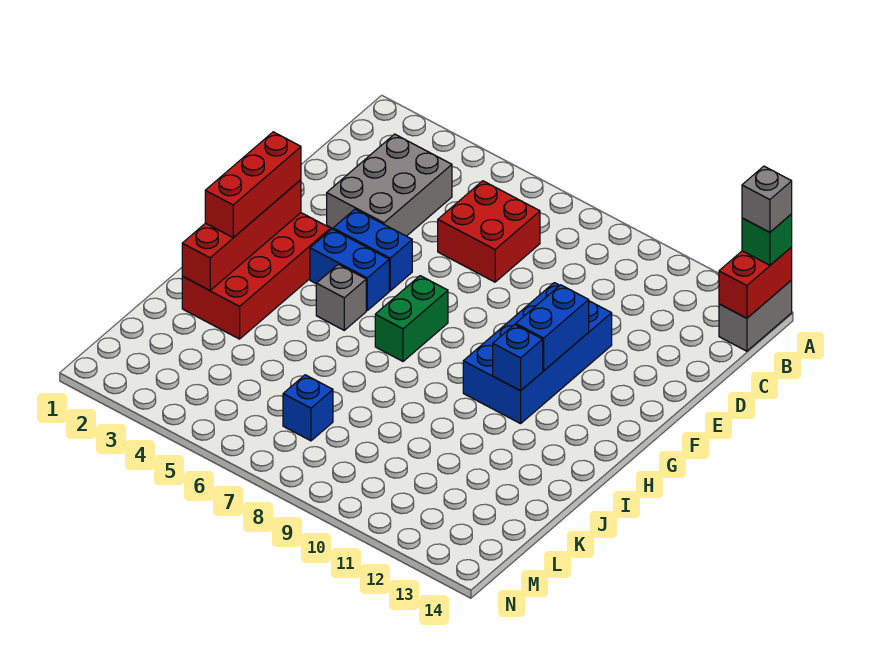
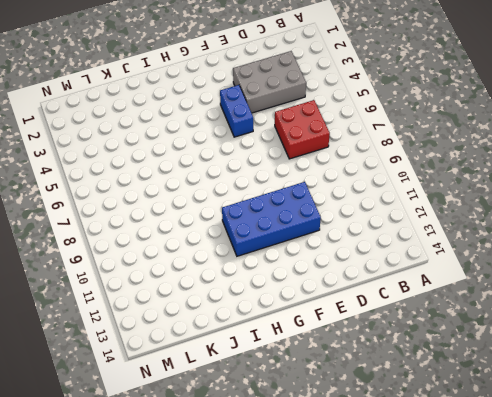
none -> grey 1x2 brick [719,280,792,351]
none -> red 2x4 brick [182,213,331,339]
none -> blue 1x2 brick [310,229,389,310]

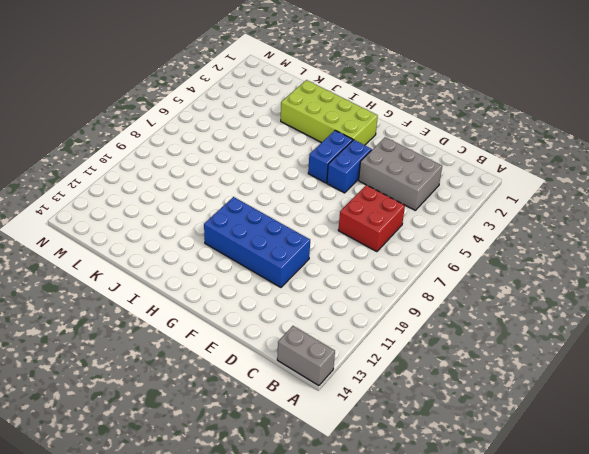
lime 2x4 brick [281,80,378,145] -> red 2x4 brick [182,213,331,339]
none -> green 1x2 brick [375,276,448,361]
none -> grey 1x1 brick [316,264,366,330]
none -> blue 1x1 brick [283,375,333,441]

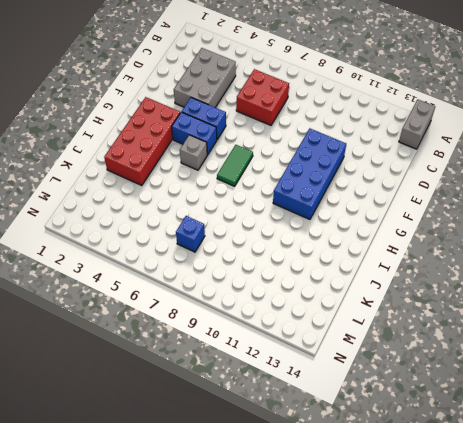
green 1x2 tile [217,145,253,186] -> green 1x2 brick [375,276,448,361]
none -> red 1x2 brick [719,247,792,318]
none -> blue 1x2 brick [516,285,589,371]
none -> red 1x4 brick [182,180,301,290]

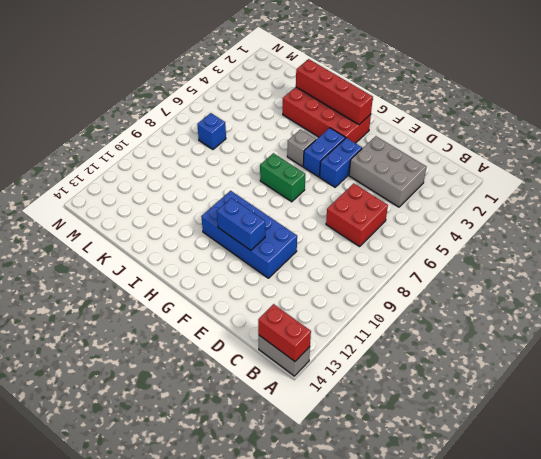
none -> blue 1x1 brick [493,325,543,391]
none -> green 1x1 brick [742,214,792,265]
none -> red 1x3 brick [205,132,301,238]

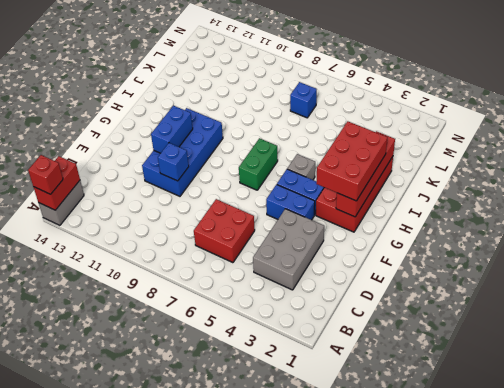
red 1x1 brick [28,155,63,194] -> green 1x1 brick [742,214,792,265]
blue 1x1 brick [158,143,189,181] -> blue 1x1 brick moved to [493,325,543,391]
red 2x3 brick [317,121,387,201] -> red 1x3 brick [205,132,301,238]
none -> grey 1x1 brick [742,166,792,232]

